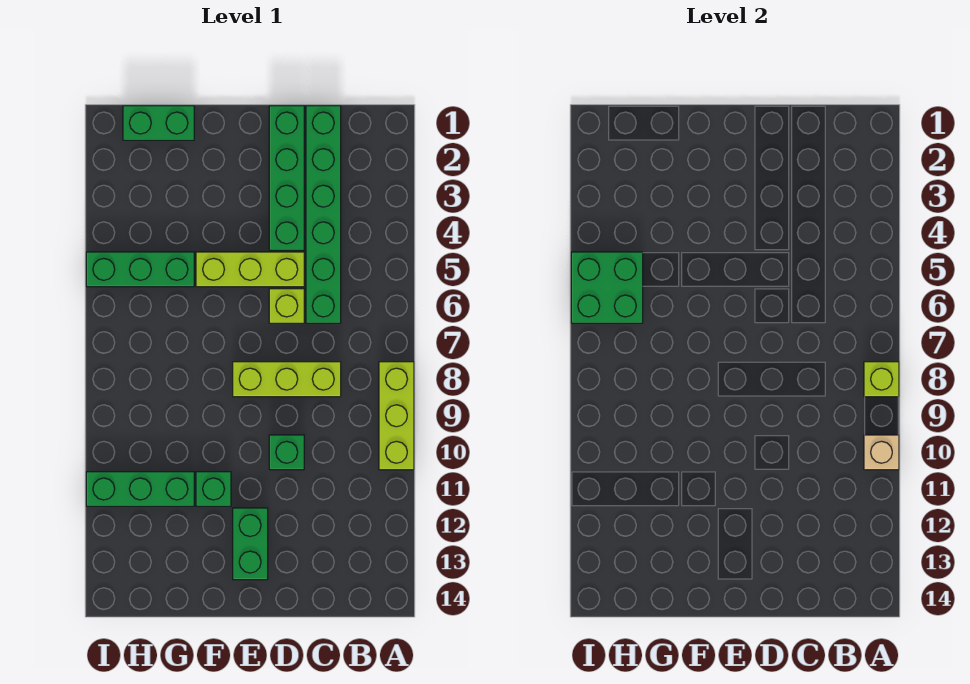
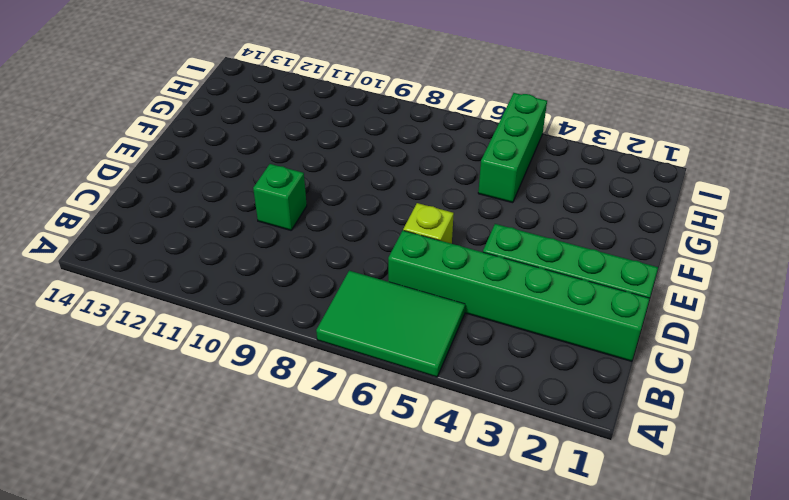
green 2x3 tile [316,271,465,377] -> none
none -> lime 1x3 brick [379,362,414,470]
none -> lime 1x3 brick [233,362,341,397]
none -> lime 1x3 brick [196,252,304,287]

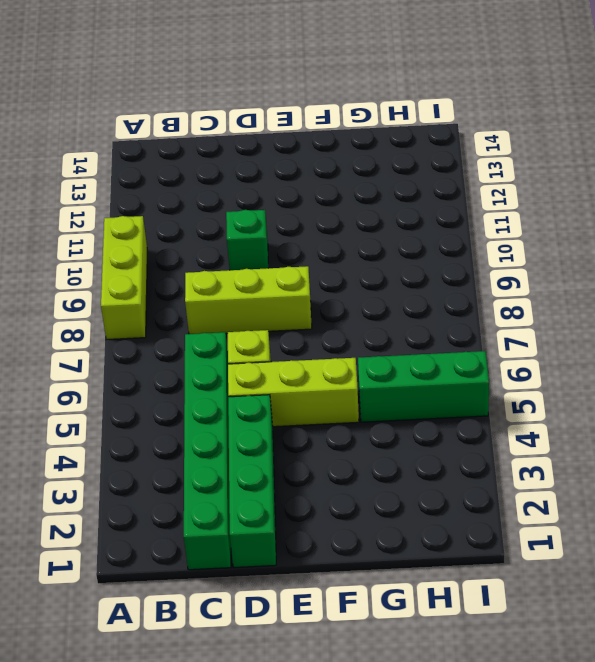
none -> green 1x2 brick [233,508,268,580]
none -> green 1x1 brick [196,472,231,506]
none -> green 1x2 brick [123,106,194,140]

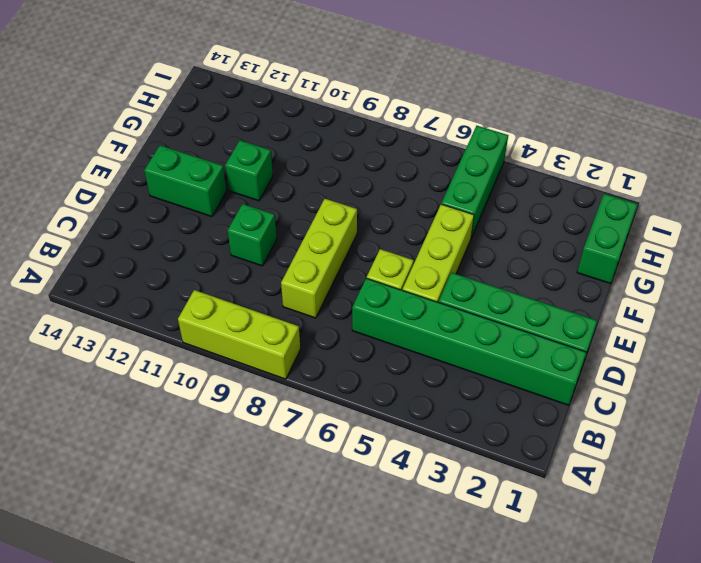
none -> green 1x3 brick [86,472,194,506]
none -> lime 1x1 brick [864,362,899,397]
none -> tan 1x1 brick [864,435,899,470]

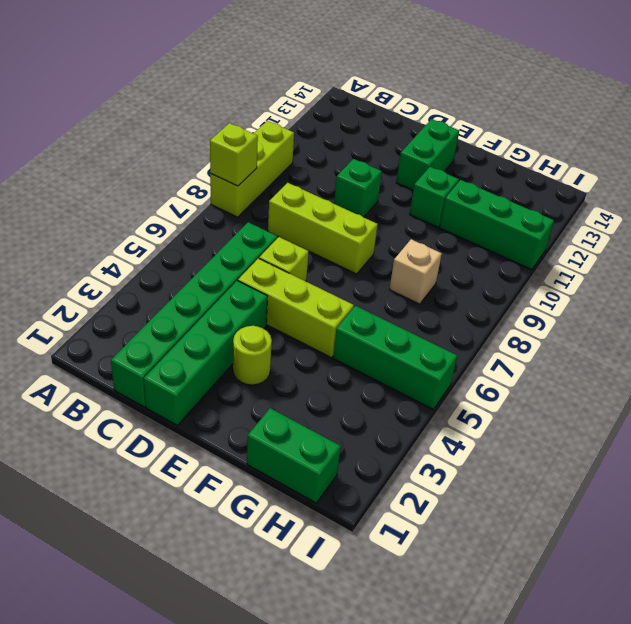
lime 1x1 round brick [233,326,272,385] -> none
tan 1x1 brick [389,239,442,304] -> tan 1x1 brick moved to [864,435,899,470]
none -> green 2x2 brick [571,252,643,323]

